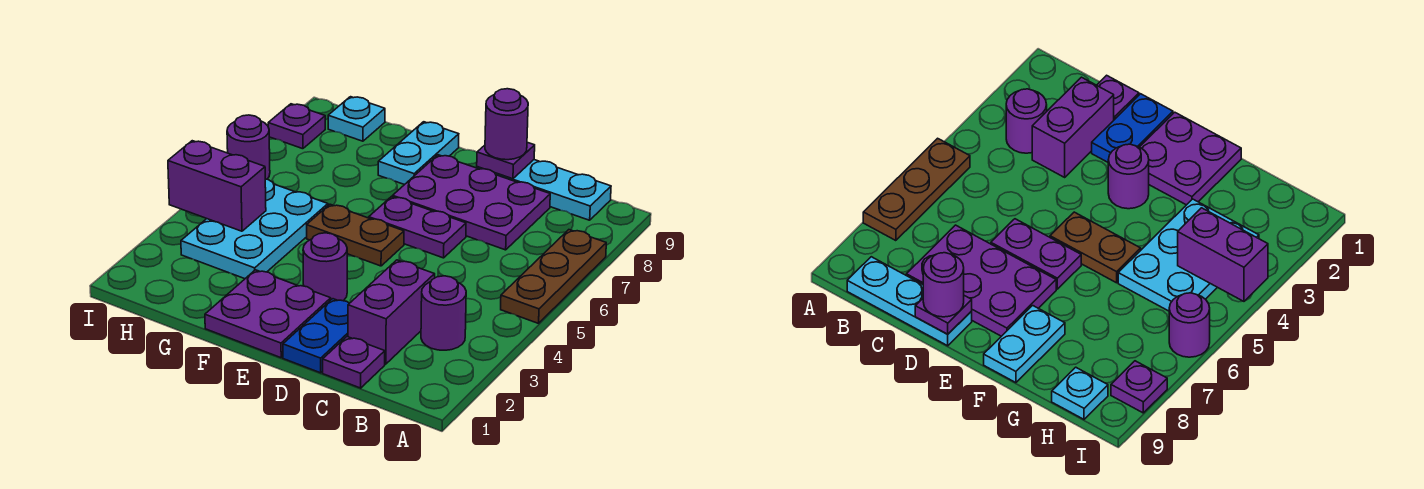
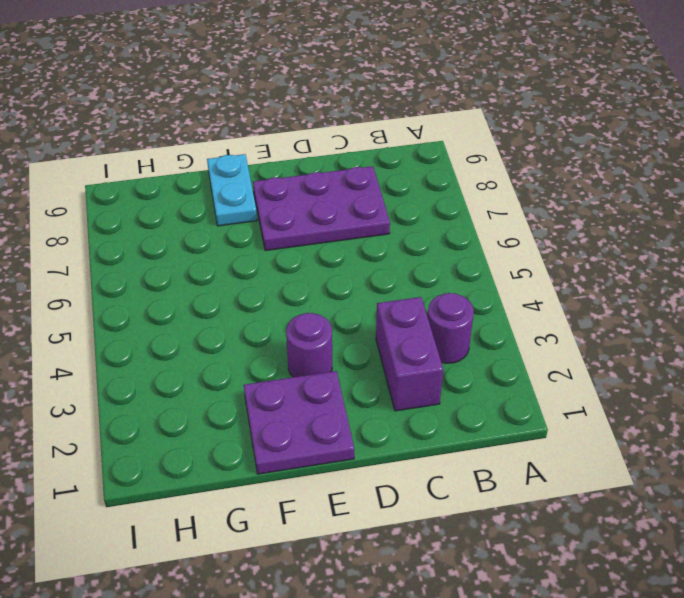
none -> brown 1x3 plate [501,230,606,323]
none -> cyan 1x3 plate [477,160,611,220]
none -> purple 1x1 plate [323,337,385,388]

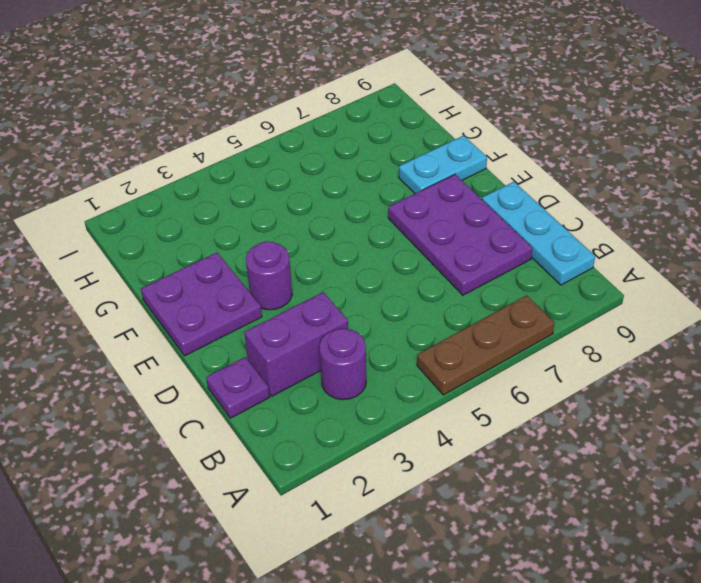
none -> blue 1x2 plate [283,299,349,373]
none -> purple 1x2 plate [369,197,466,258]
none -> brown 1x2 plate [307,204,404,266]

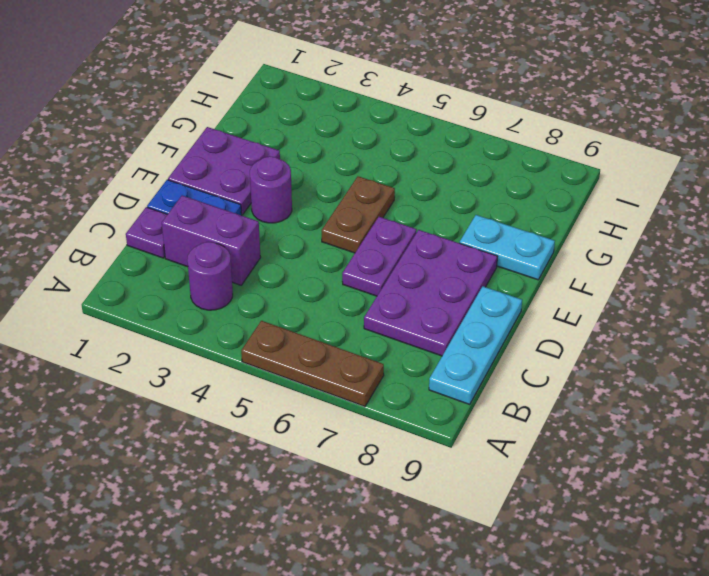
none -> cyan 2x3 plate [181,179,328,279]
none -> cyan 1x1 plate [328,97,385,141]
none -> purple 1x1 round brick [227,115,270,179]

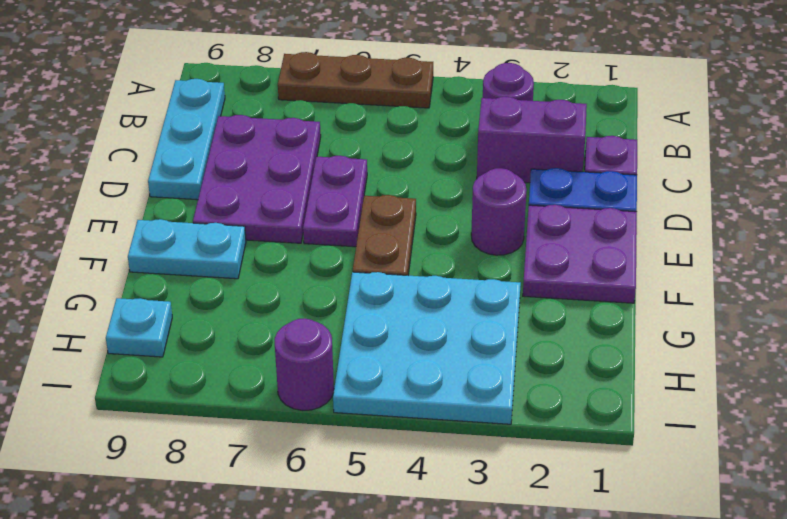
cyan 3x3 plate [333,272,521,424] -> cyan 2x3 plate [181,179,328,279]
none -> purple 1x1 plate [268,104,325,149]
none -> purple 1x1 plate [477,142,535,179]
none -> purple 1x2 brick [168,141,266,231]

